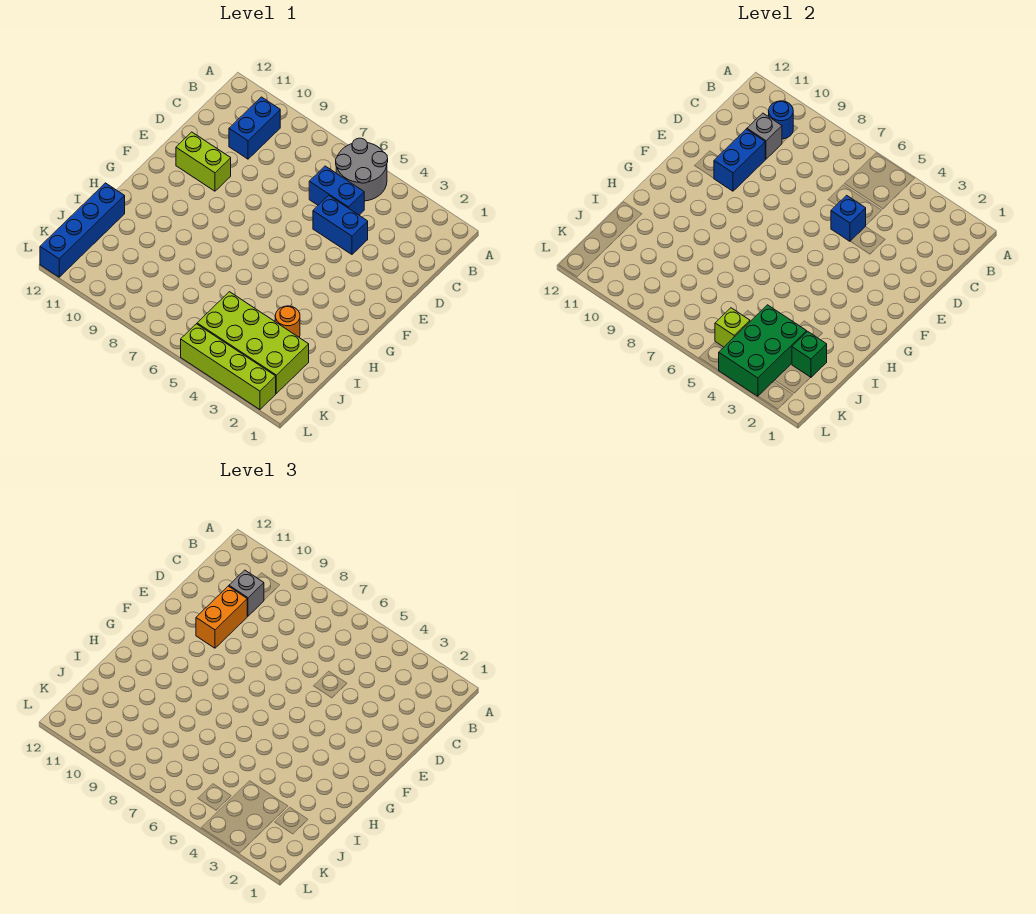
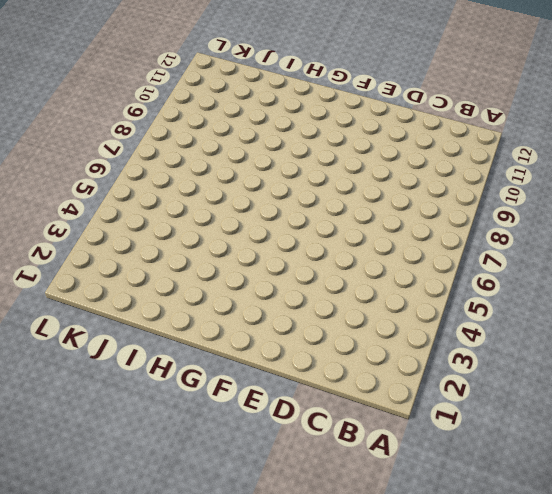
none -> grey 2x2 round brick [336,138,388,201]
none -> blue 1x2 brick [229,97,280,159]
none -> blue 1x2 brick [309,166,364,215]

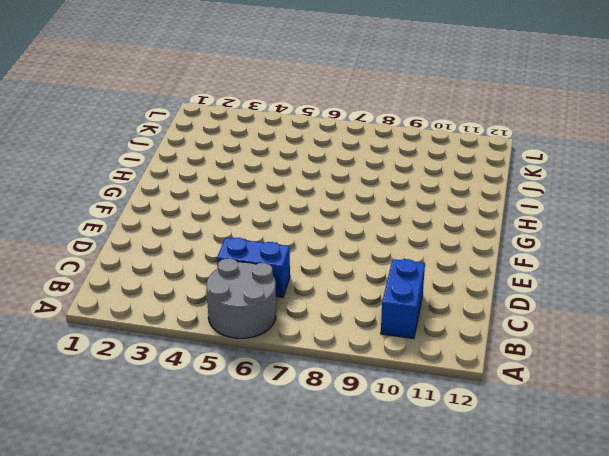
none -> blue 1x2 brick [313,195,368,254]
none -> lime 1x2 brick [176,132,231,191]
none -> orange 1x1 round brick [275,306,300,337]

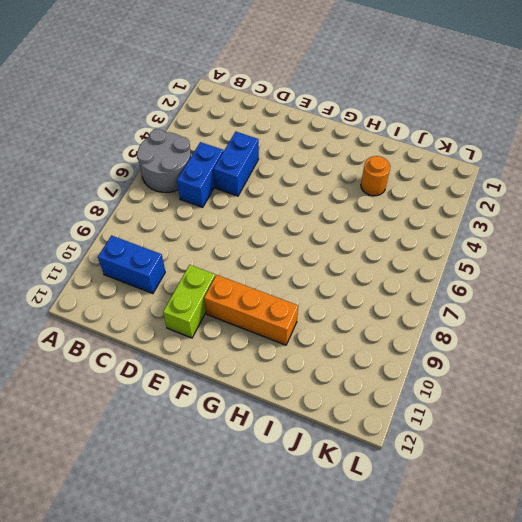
orange 1x3 brick [204,275,298,345] -> none
none -> blue 1x4 brick [40,183,125,277]
none -> lime 2x4 brick [197,292,309,393]
none -> lime 1x4 brick [181,324,276,410]

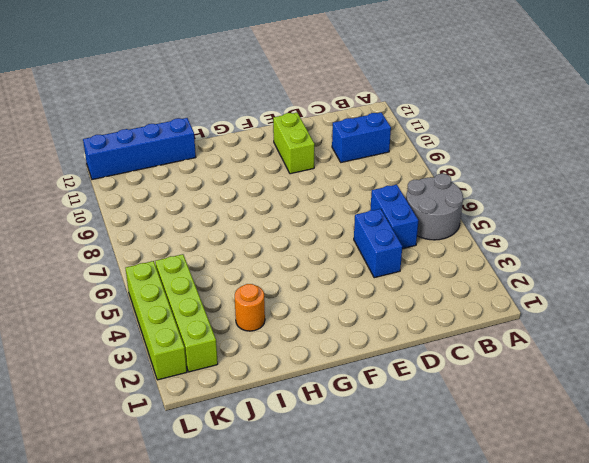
lime 1x4 brick [155,254,218,372] -> lime 2x4 brick [197,292,309,393]
none -> blue 1x1 round brick [769,101,793,139]
none -> grey 1x1 brick [747,113,782,159]
none -> blue 1x1 brick [831,195,866,241]

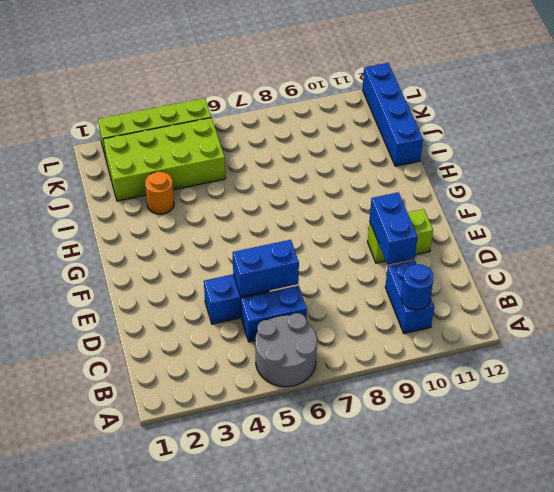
blue 1x2 brick [233,240,299,297] -> blue 1x1 brick [831,195,866,241]
none -> grey 1x1 brick [747,113,782,159]
none -> green 1x1 brick [792,331,827,378]
none -> green 2x3 brick [719,305,807,396]

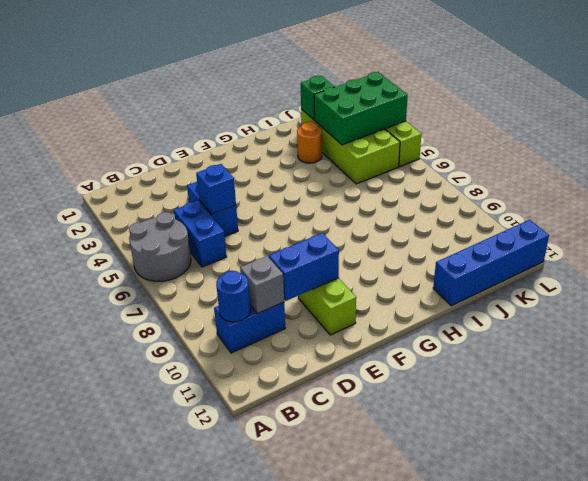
none -> lime 1x1 brick [715,308,750,347]
none -> grey 1x1 brick [229,570,264,616]
none -> orange 1x2 brick [196,586,247,648]

